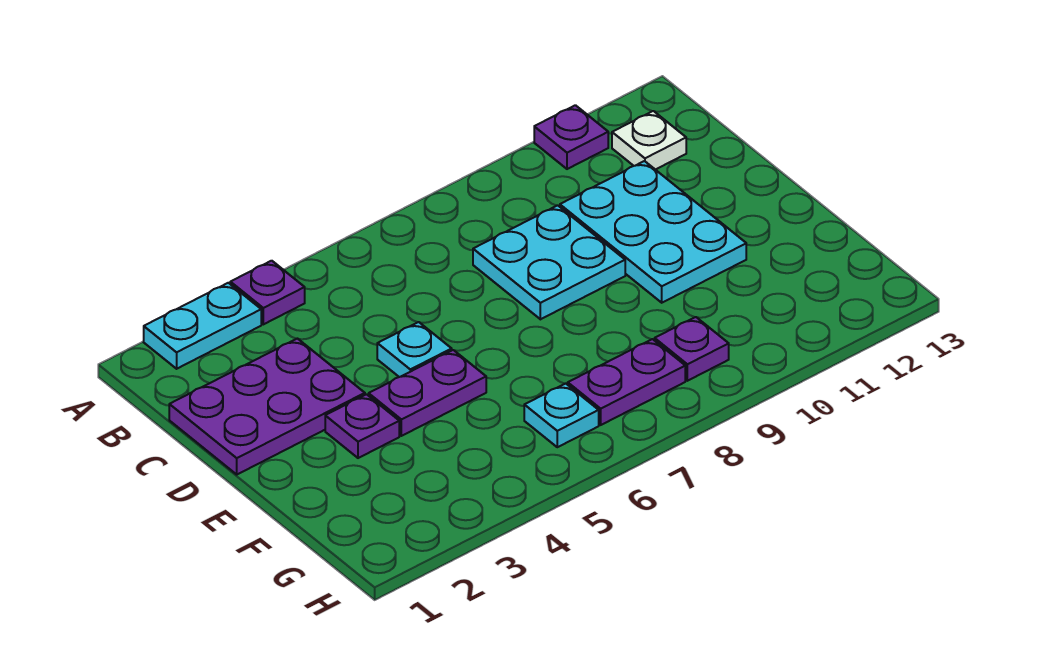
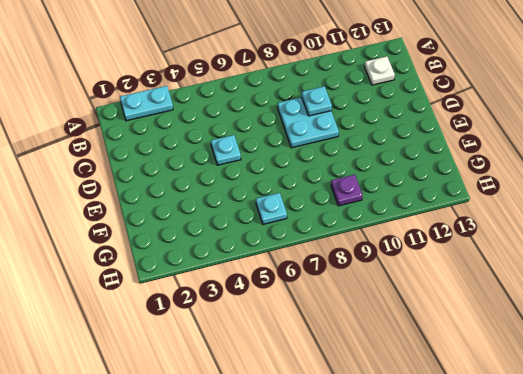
cyan 1x1 plate [302,86,332,116] -> none
none -> purple 1x1 plate [230,261,305,324]
none -> purple 1x1 plate [534,105,608,169]
none -> purple 2x3 plate [169,339,365,474]

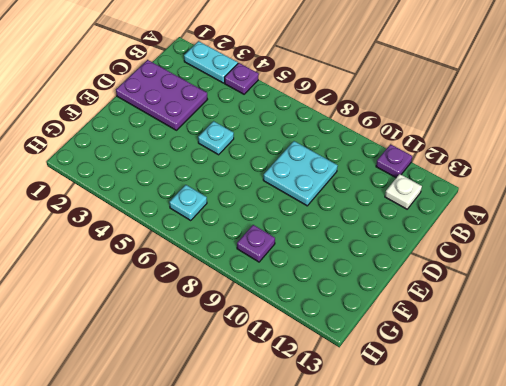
none -> cyan 2x3 plate [560,161,746,303]
none -> purple 1x1 plate [325,394,399,458]
none -> purple 1x2 plate [369,350,486,436]

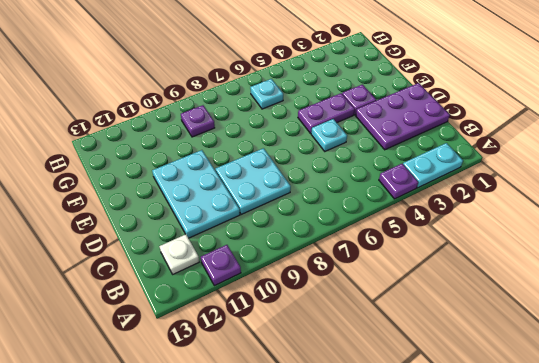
none -> purple 1x2 plate [568,339,685,425]

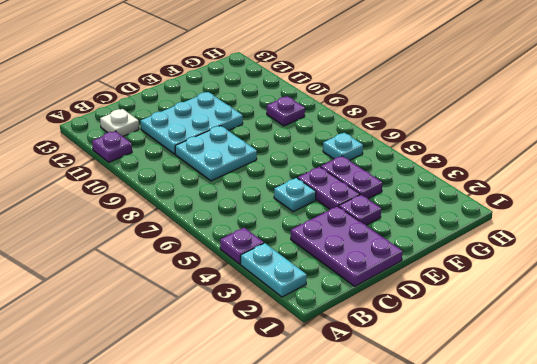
purple 1x2 plate [321,156,382,199] -> purple 1x2 plate moved to [568,339,685,425]

